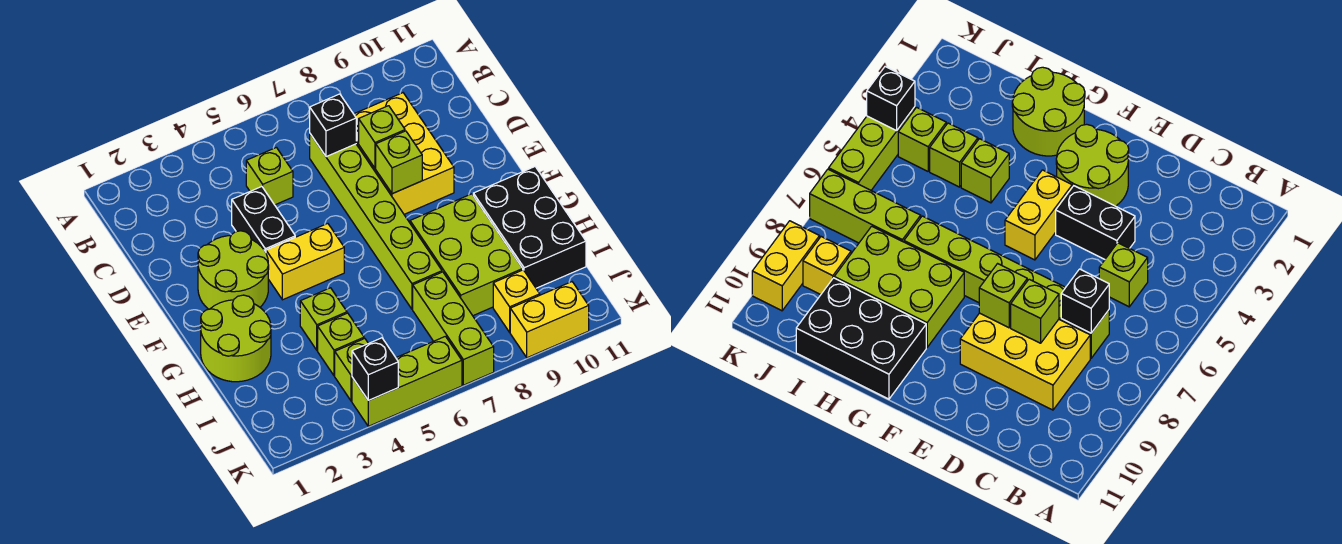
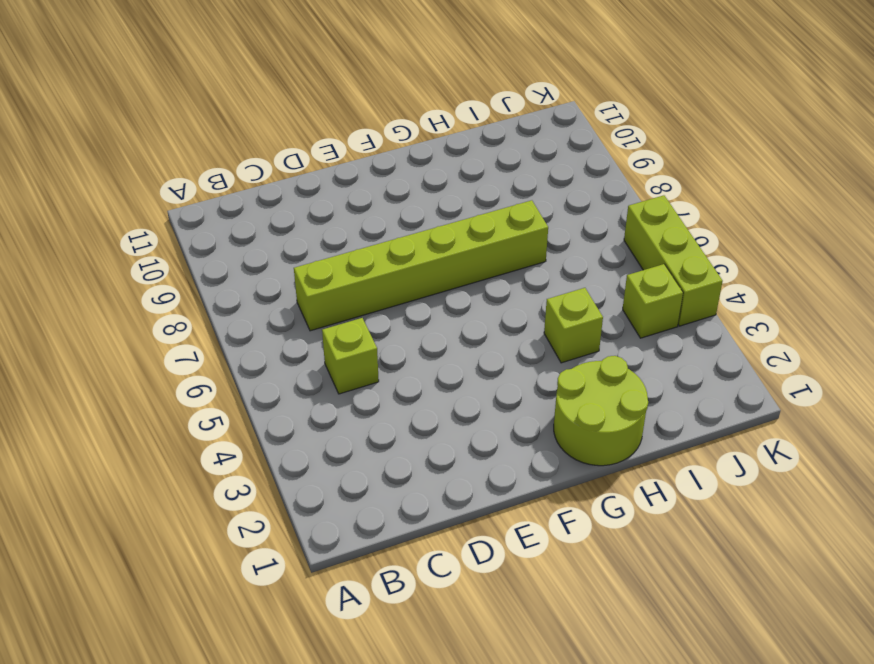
none -> yellow 2x3 brick [354,93,454,214]
none -> black 1x2 brick [232,187,295,252]
none -> lime 2x2 round brick [198,231,269,309]

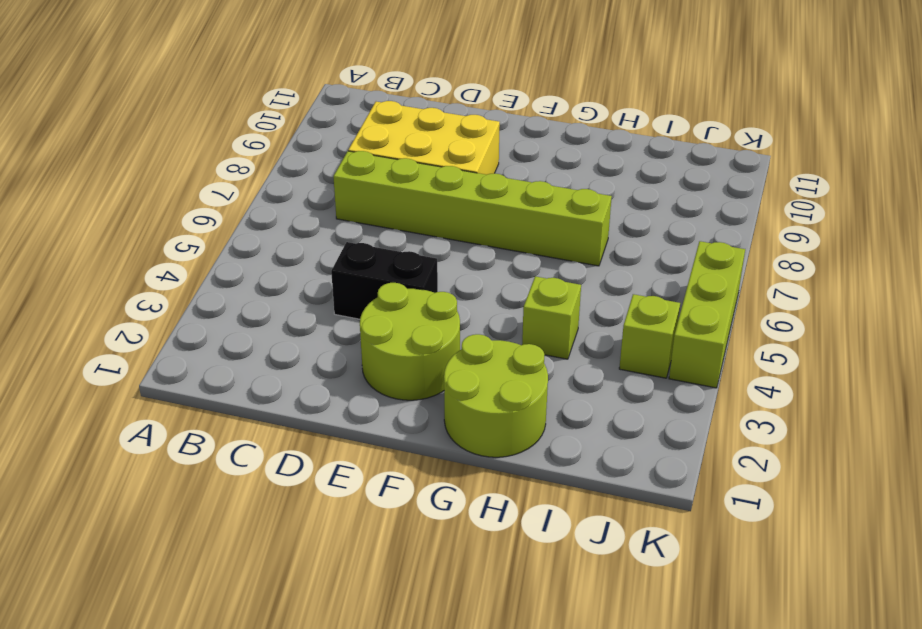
none -> lime 1x1 brick [246,147,293,205]
none -> yellow 1x2 brick [266,224,344,300]
none -> lime 2x3 brick [410,194,523,316]

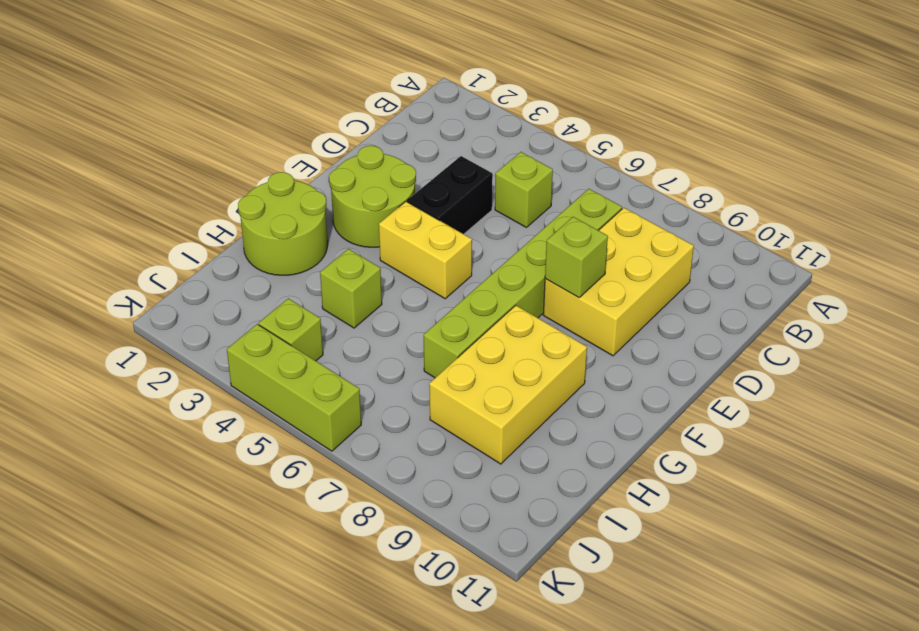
yellow 2x3 brick [429,305,587,464] -> lime 2x3 brick [410,194,523,316]
none -> black 2x3 brick [473,167,586,288]
none -> lime 1x1 brick [318,313,364,376]
none -> lime 1x3 brick [413,272,494,385]

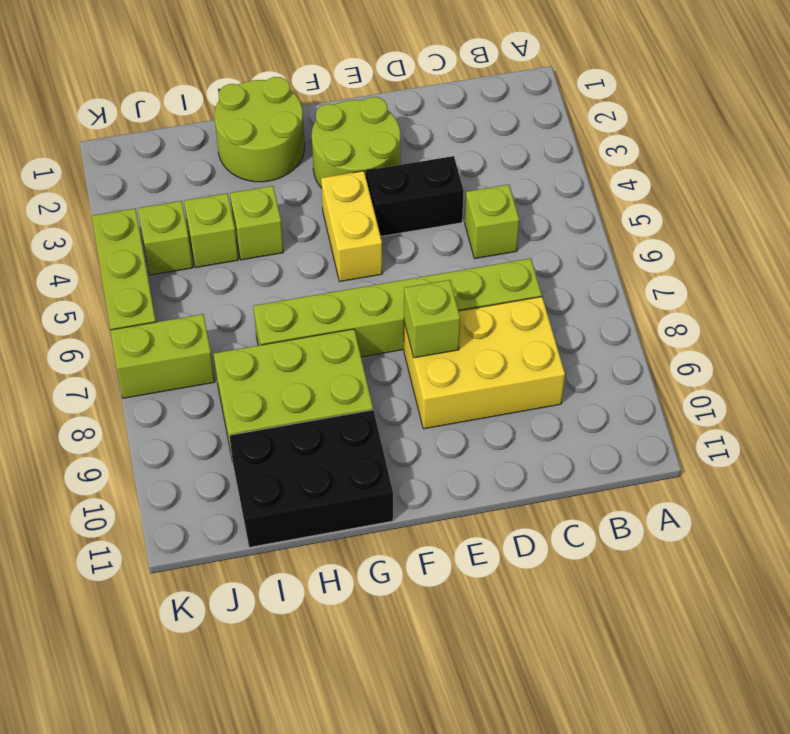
lime 1x2 brick [110,314,215,398] -> lime 1x3 brick [413,272,494,385]
none -> yellow 1x1 brick [493,270,540,332]
none -> yellow 1x2 brick [510,282,589,358]
none -> black 1x1 brick [310,94,356,157]

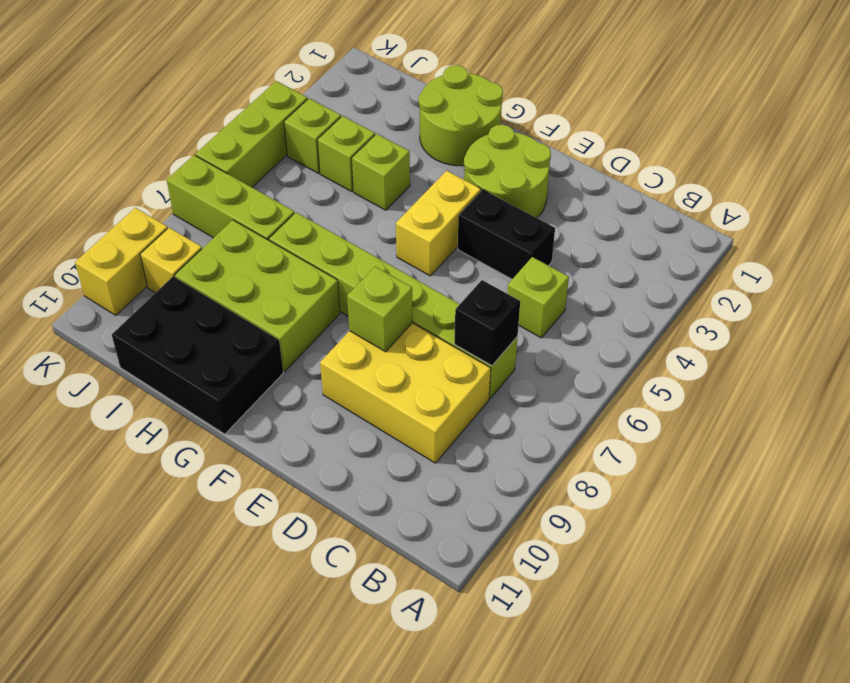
none -> lime 1x1 brick [359,106,405,168]
none -> black 1x1 brick [352,338,398,400]

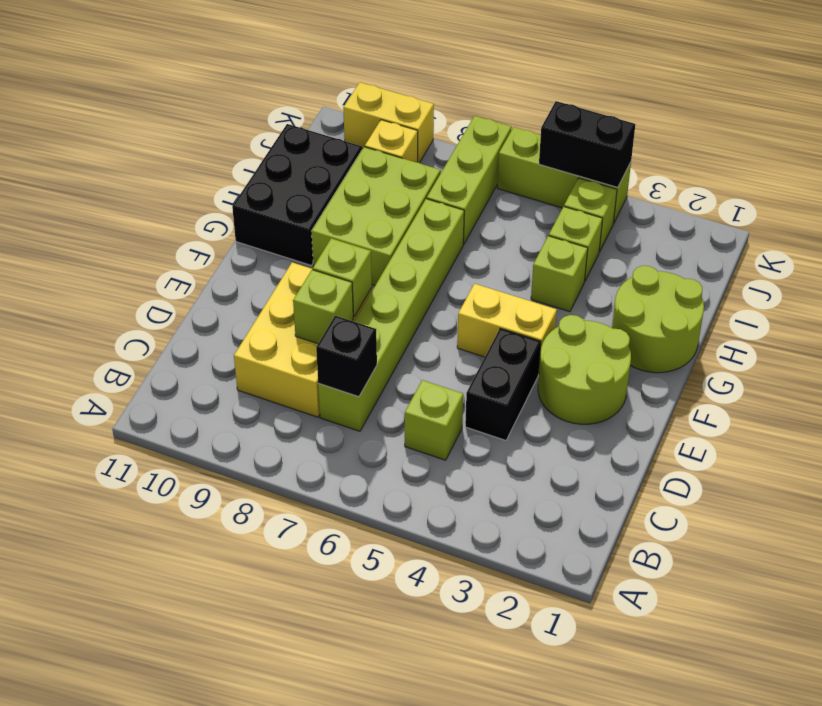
black 1x2 brick [539,101,635,187] -> black 1x1 brick [352,338,398,400]

